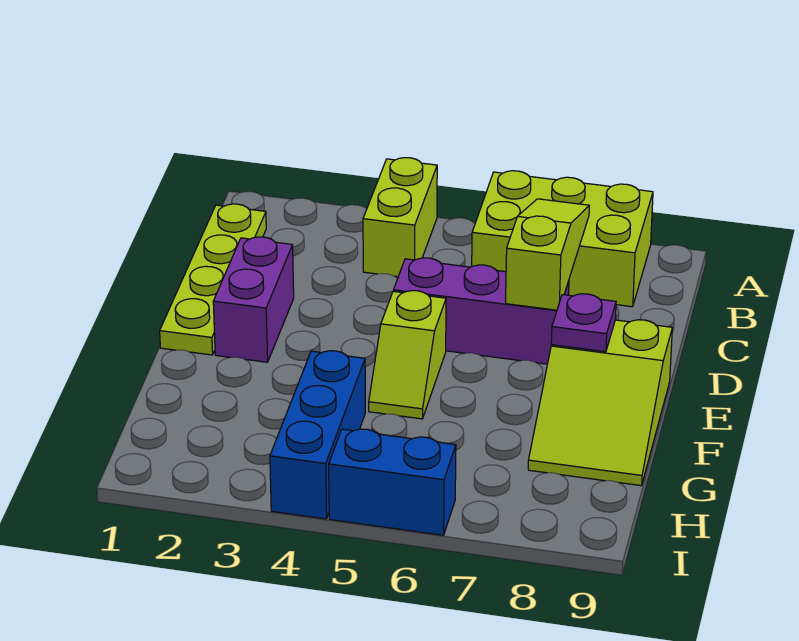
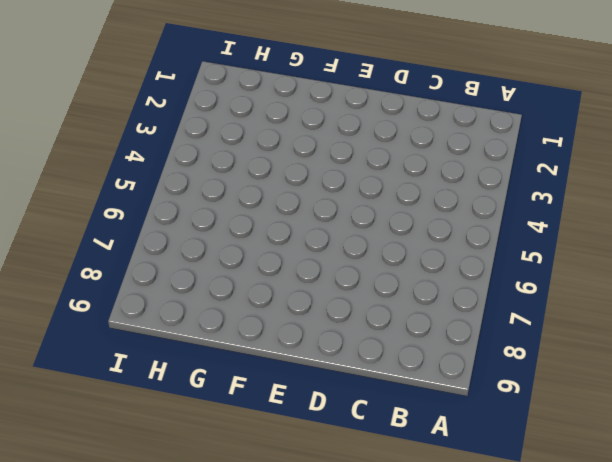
none -> lime 1x2 brick [363,158,437,277]
none -> lime 2x3 brick [472,171,653,307]

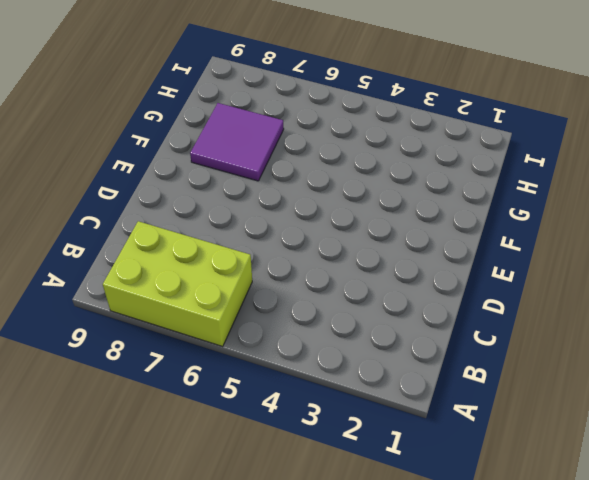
purple 2x2 tile [190,103,284,181] -> lime 2x3 slope [528,320,672,486]
none -> lime 1x2 brick [363,158,437,277]
none -> lime 1x4 plate [160,204,266,355]

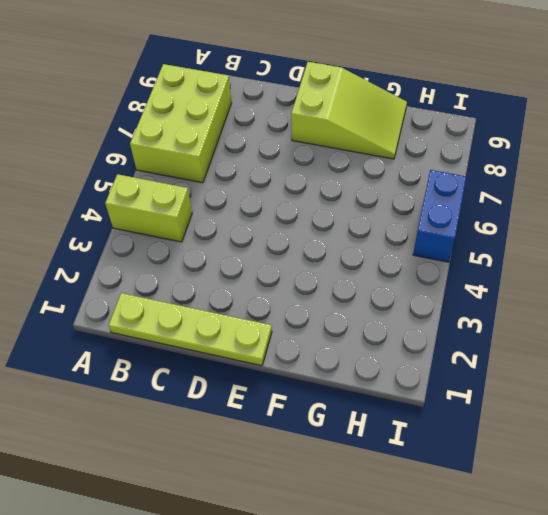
none -> purple 1x2 brick [213,237,294,362]
none -> purple 1x3 brick [394,258,569,364]

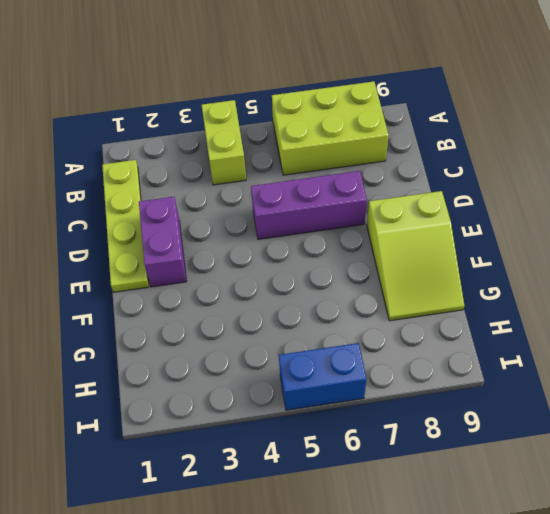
none -> lime 1x2 slope [369,291,446,419]
none -> blue 1x3 brick [270,351,365,519]

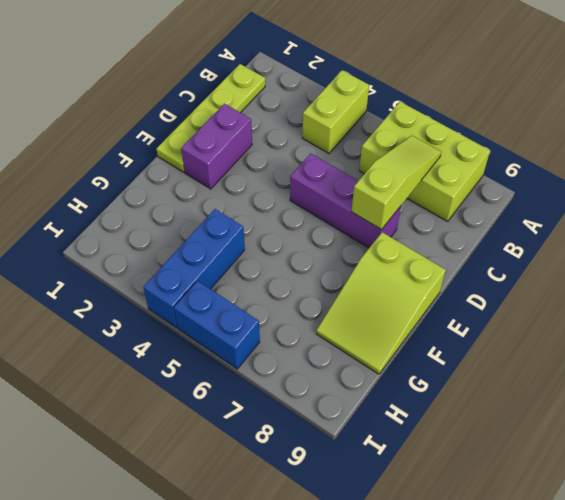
none -> lime 1x2 slope [369,291,446,419]
none -> purple 1x1 plate [551,294,616,352]

